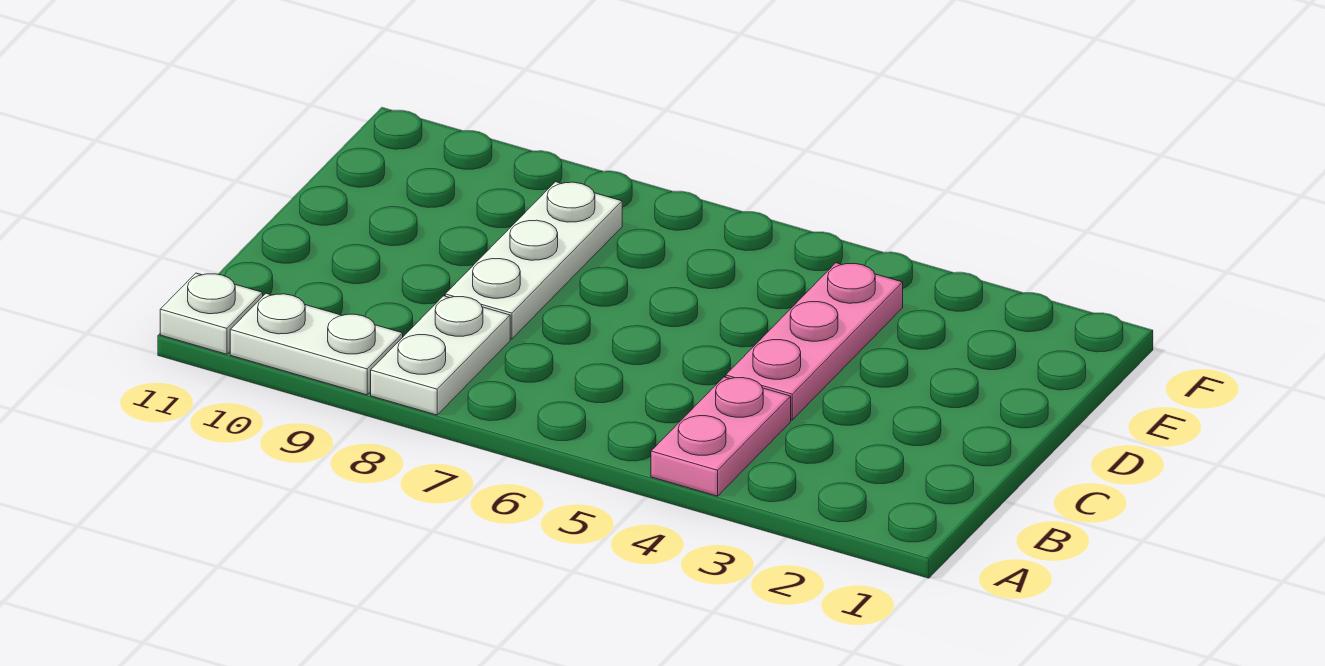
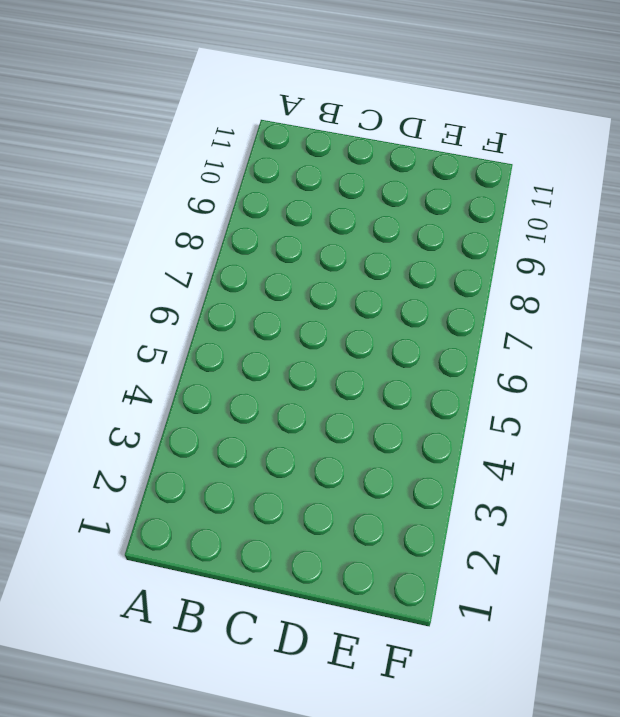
none -> pink 1x2 plate [651,377,791,496]
none -> white 1x2 plate [371,296,510,415]

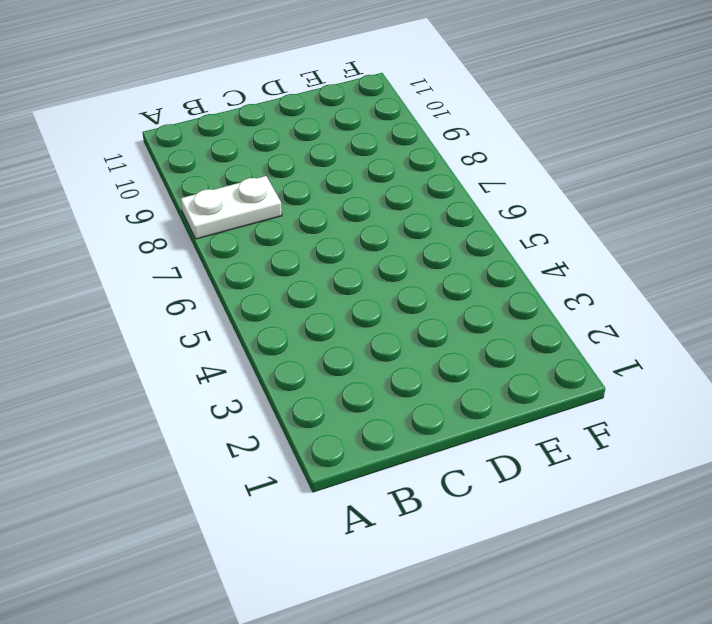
none -> pink 1x2 plate [651,377,791,496]
none -> white 1x2 plate [230,293,403,395]

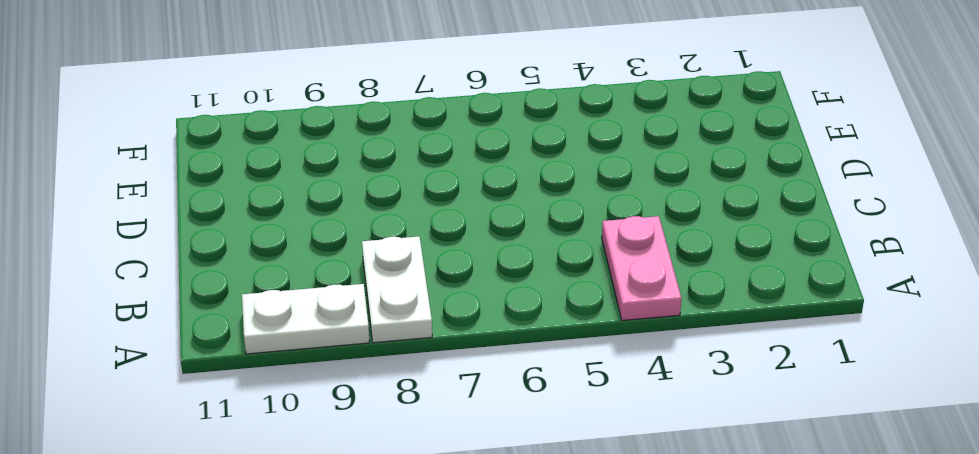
none -> white 1x1 plate [160,273,263,354]
none -> pink 1x3 plate [726,263,903,420]

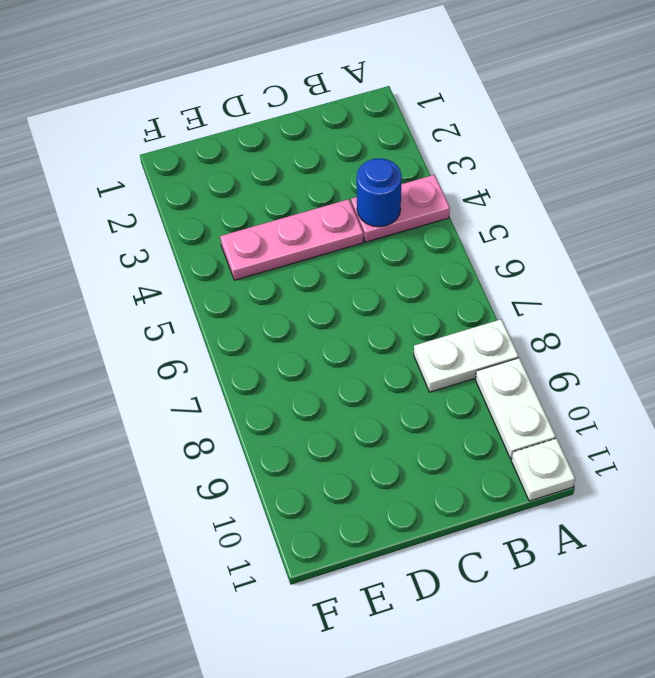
blue 1x1 round brick [357,158,402,227] -> none
none -> white 1x3 plate [445,182,622,339]

